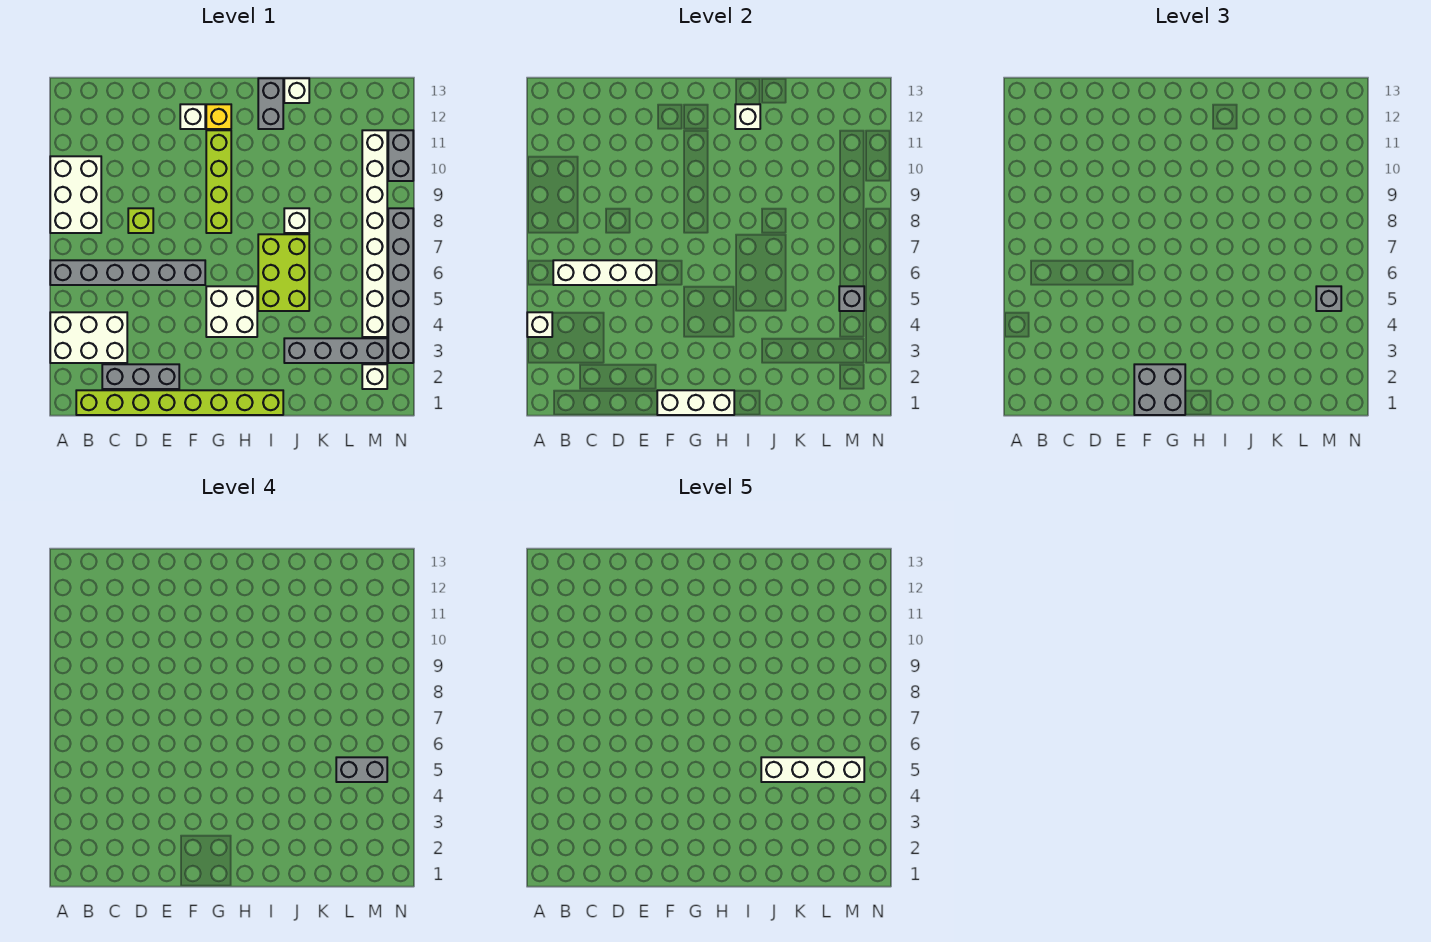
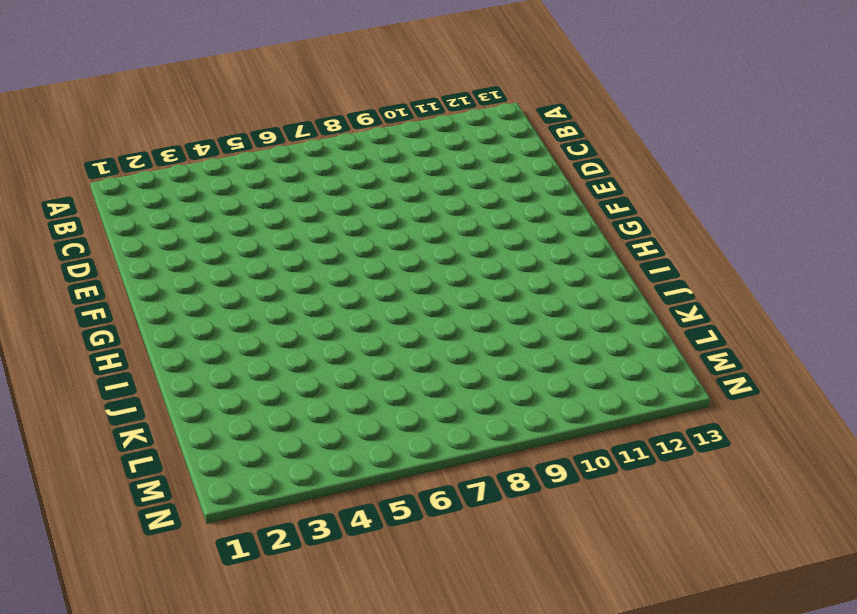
none -> white 2x3 brick [50,312,127,363]
none -> grey 1x6 brick [50,260,205,285]
none -> white 2x3 brick [50,156,101,233]

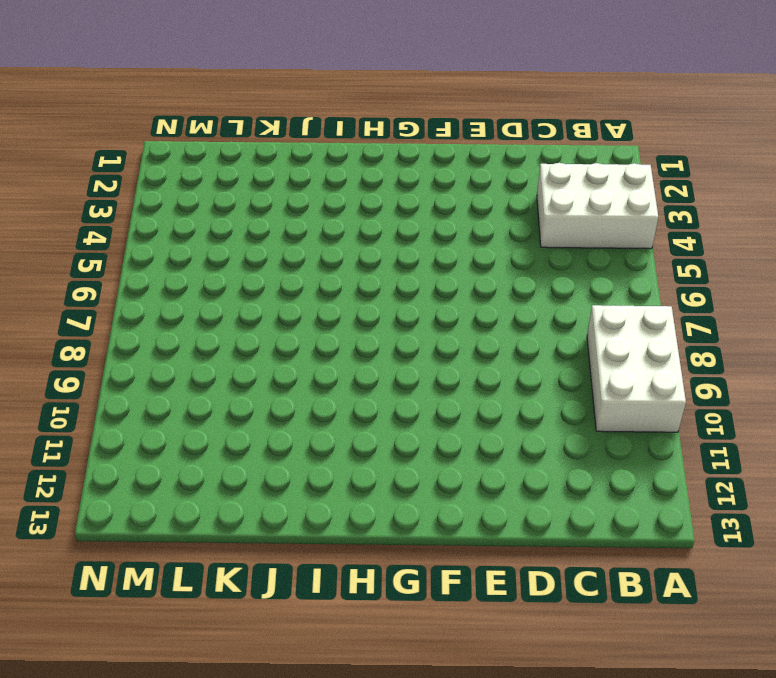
none -> grey 1x6 brick [50,260,205,285]
none -> lime 1x8 brick [76,390,283,415]
none -> grey 1x3 brick [102,364,179,389]

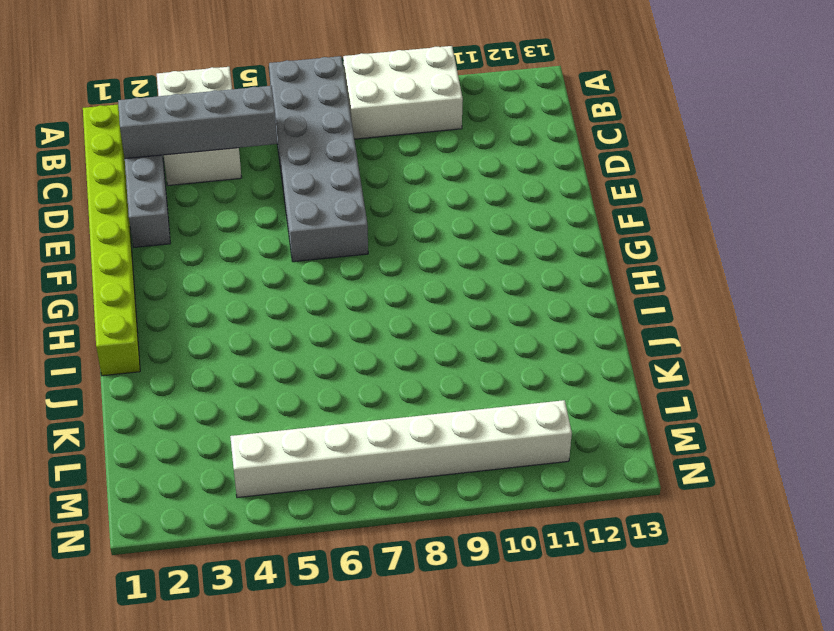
grey 2x6 brick [269,56,368,262] -> grey 1x6 brick [50,260,205,285]
grey 1x4 brick [118,86,277,159] -> grey 1x4 brick turned to [284,338,387,363]
none -> lime 1x1 brick [128,208,153,233]
none -> white 1x1 brick [180,104,205,129]
none -> white 2x2 brick [206,286,257,337]

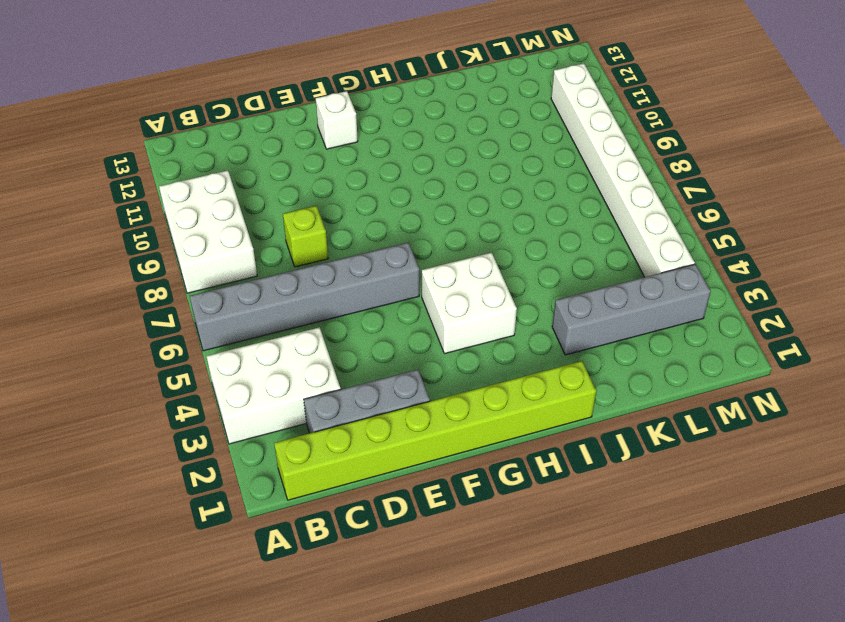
none -> lime 1x4 brick [206,130,231,233]
none -> yellow 1x1 brick [206,104,231,129]
none -> lime 2x3 brick [258,234,309,311]

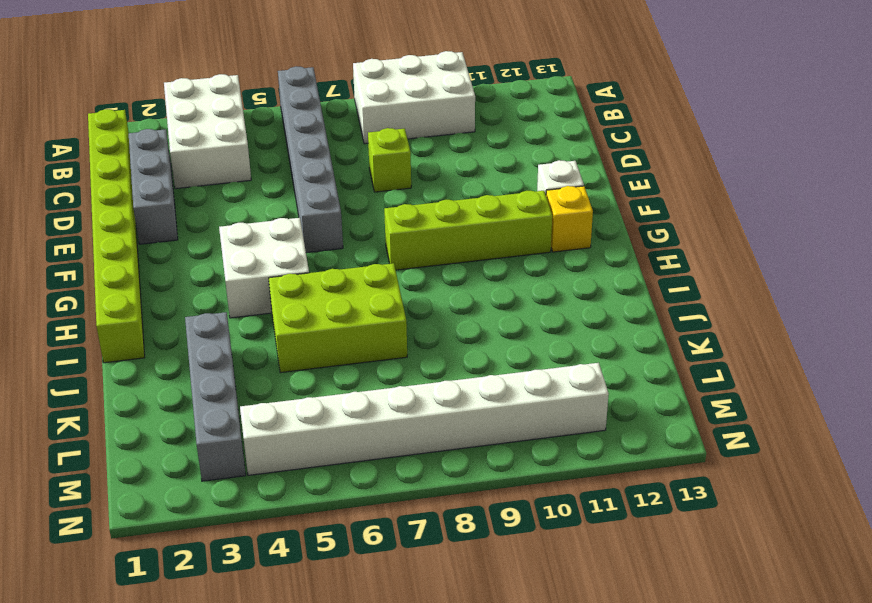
none -> grey 1x2 brick [258,78,283,129]
none -> white 1x1 brick [284,208,309,233]
none -> white 1x1 brick [284,78,309,103]

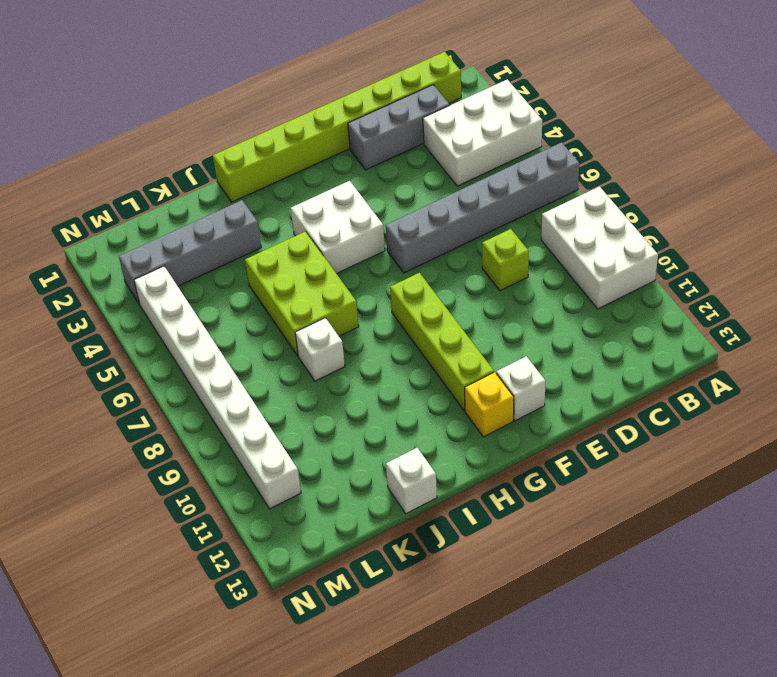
none -> grey 1x2 brick [258,78,283,129]
none -> white 1x1 brick [362,364,387,389]
none -> grey 1x6 brick [388,208,413,363]

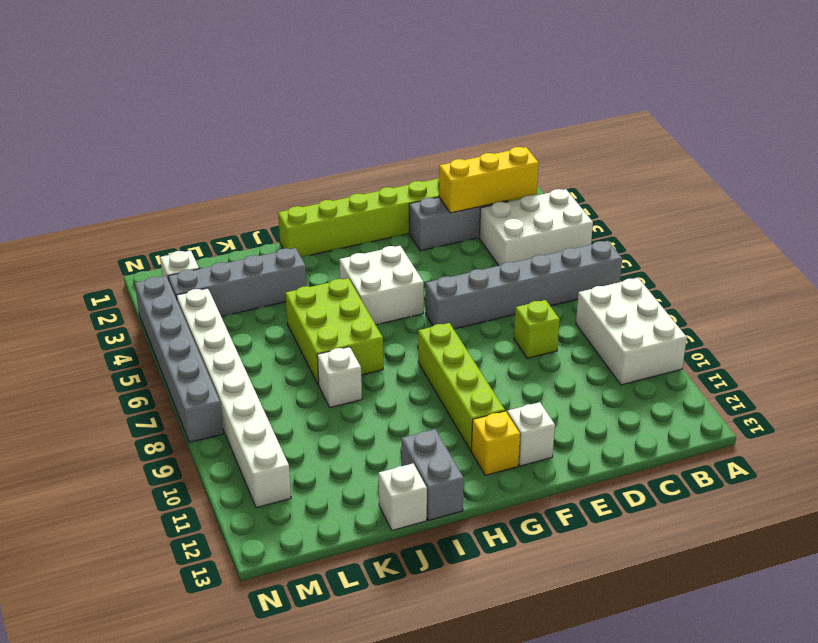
yellow 1x3 brick [439,147,539,213] -> none
none -> grey 1x2 brick [388,130,413,181]
none -> white 1x1 brick [527,312,552,337]
none -> white 1x4 brick [553,260,656,285]

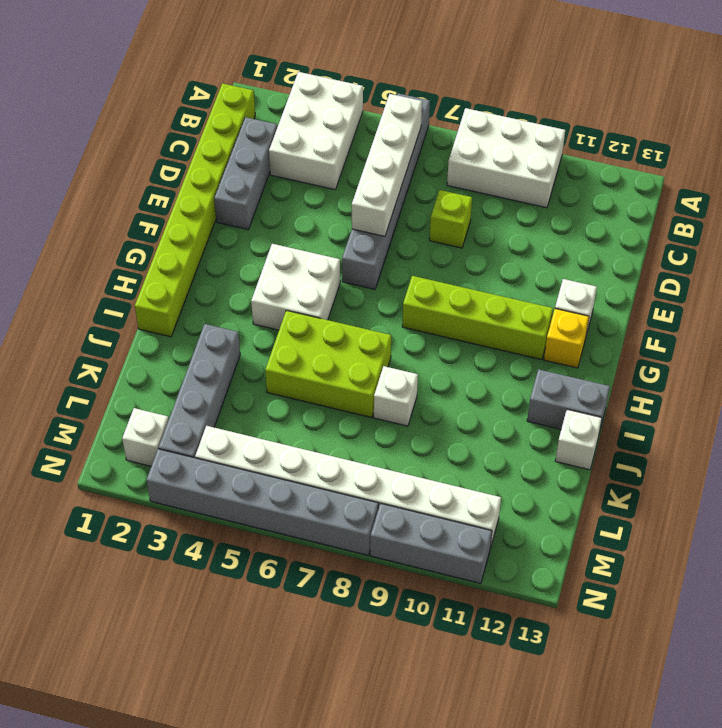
grey 1x3 brick [370,503,492,583] -> grey 1x2 brick [388,130,413,181]
none -> white 1x1 brick [527,312,552,337]
none -> white 1x3 brick [657,390,734,415]
none -> white 1x1 brick [735,104,760,129]

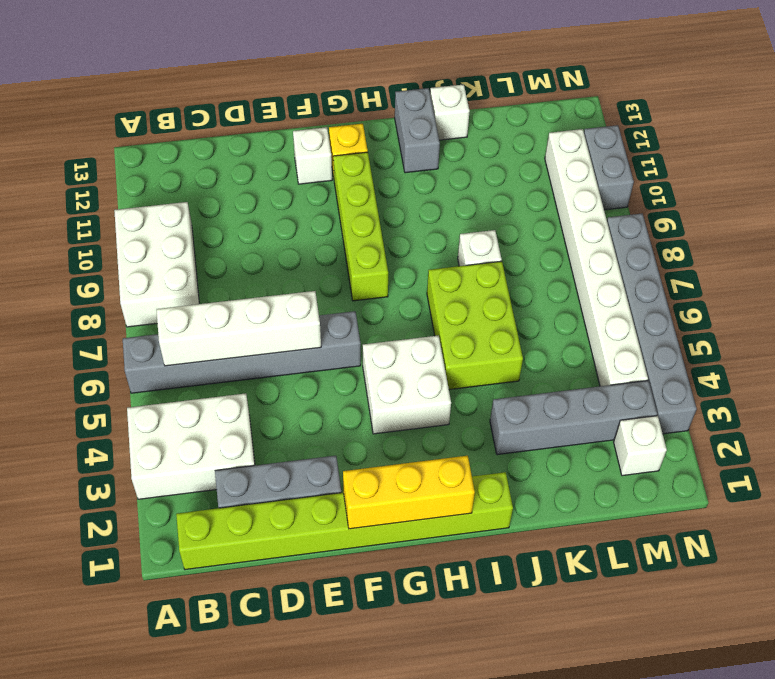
yellow 1x3 brick [343,456,475,529] -> white 1x3 brick [657,390,734,415]
none -> lime 1x1 brick [128,208,153,233]
none -> white 1x1 brick [527,312,552,337]
none -> white 1x1 brick [735,104,760,129]

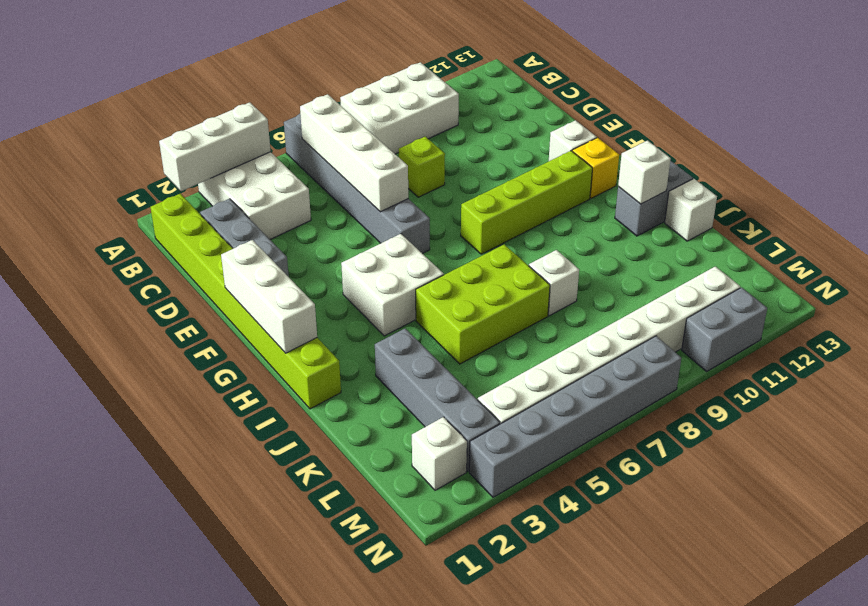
white 1x3 brick [159,102,271,191] -> white 1x1 brick [527,312,552,337]
none -> grey 1x1 brick [839,286,864,311]
none -> grey 2x2 brick [1134,364,1185,415]
none -> grey 1x1 brick [1316,286,1341,311]

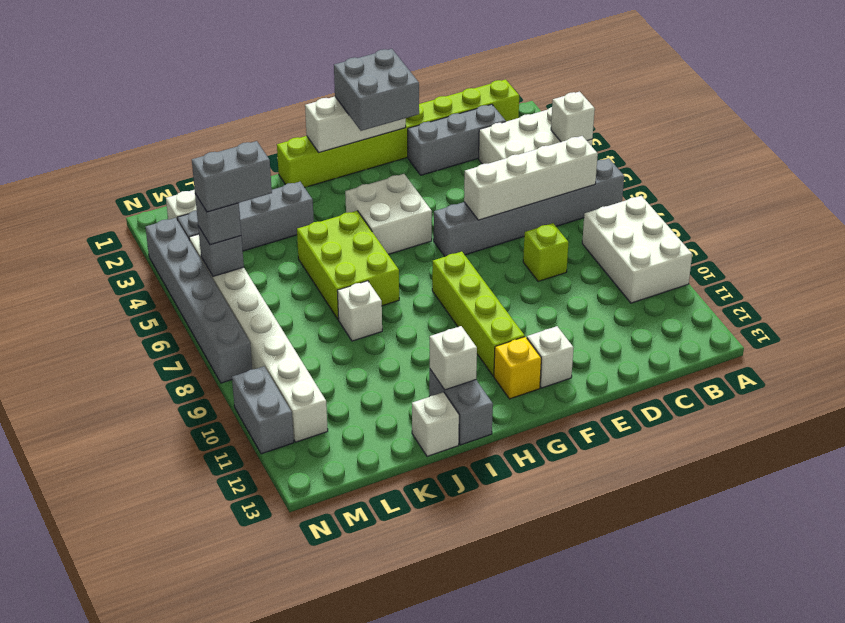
none -> white 1x4 brick [761,757,864,782]

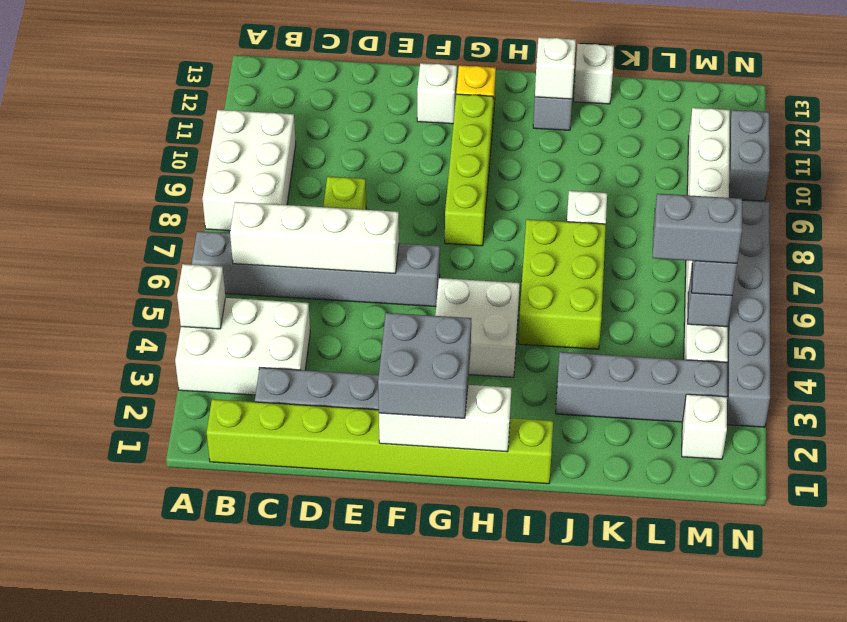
none -> white 1x4 brick [761,757,864,782]

